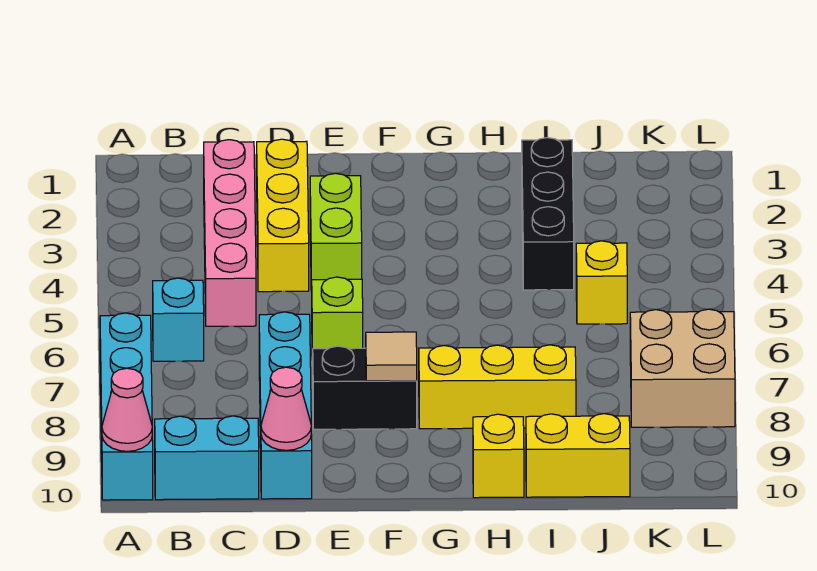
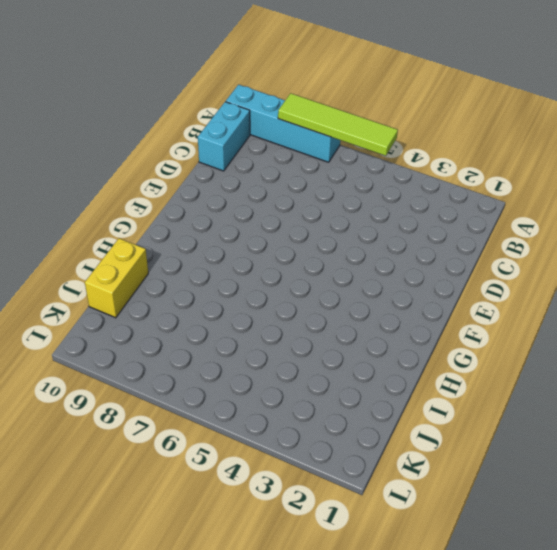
lime 1x4 tile [278,93,398,156] -> none
none -> cyan 1x1 brick [153,278,204,361]
none -> pink 1x4 brick [204,140,256,326]
none -> yellow 1x3 brick [257,139,309,292]

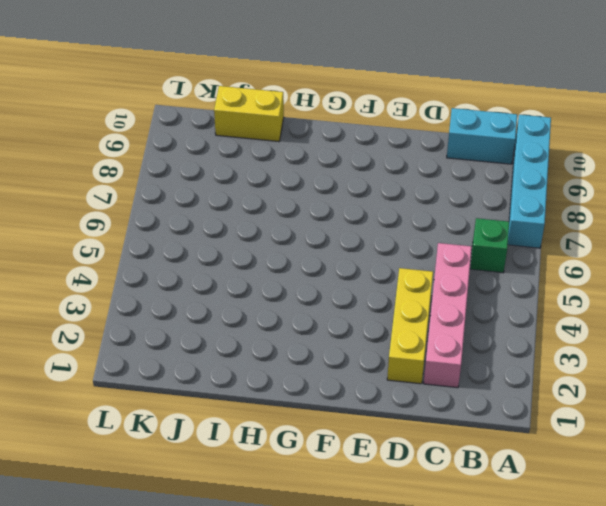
green 1x1 brick [470,218,509,273] -> cyan 1x1 brick [153,278,204,361]
none -> cyan 1x4 brick [259,312,312,499]
none -> lime 1x2 brick [310,173,362,291]
none -> lime 1x1 brick [312,277,363,360]

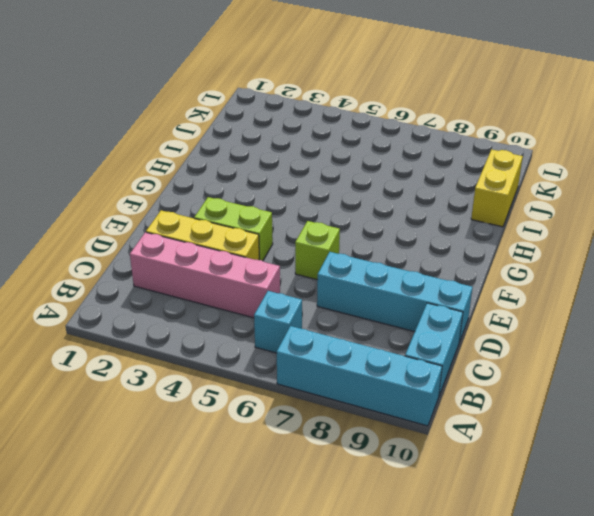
none -> black 1x2 brick [313,346,417,429]
none -> yellow 1x3 brick [419,345,576,429]
none -> yellow 1x1 brick [473,414,524,498]

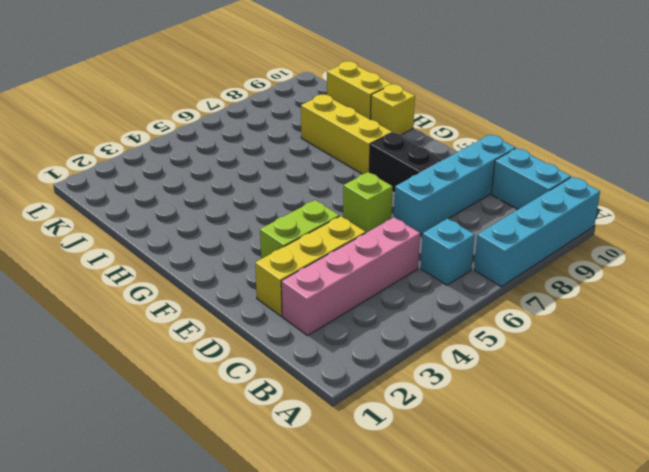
none -> black 1x3 brick [522,138,574,290]
none -> yellow 1x1 brick [576,241,627,324]
none -> tan 2x2 brick [630,309,735,427]

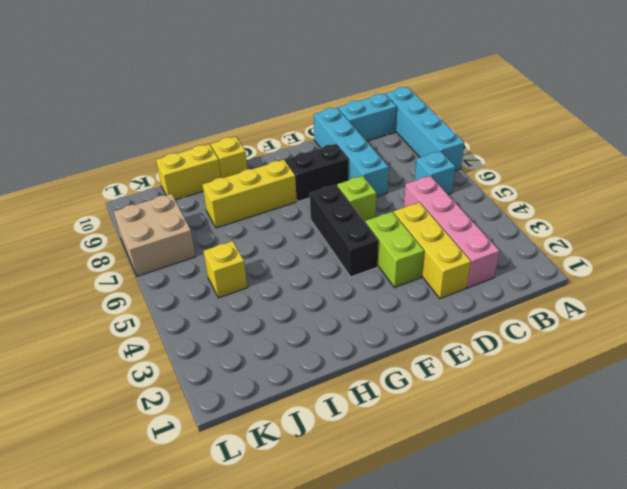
black 1x3 brick [310,185,379,277] -> black 1x3 brick moved to [522,138,574,290]
none -> pink 1x1 cone [102,368,152,451]
none -> pink 1x1 cone [261,367,311,450]
none -> tan 1x1 tile [366,332,417,381]

